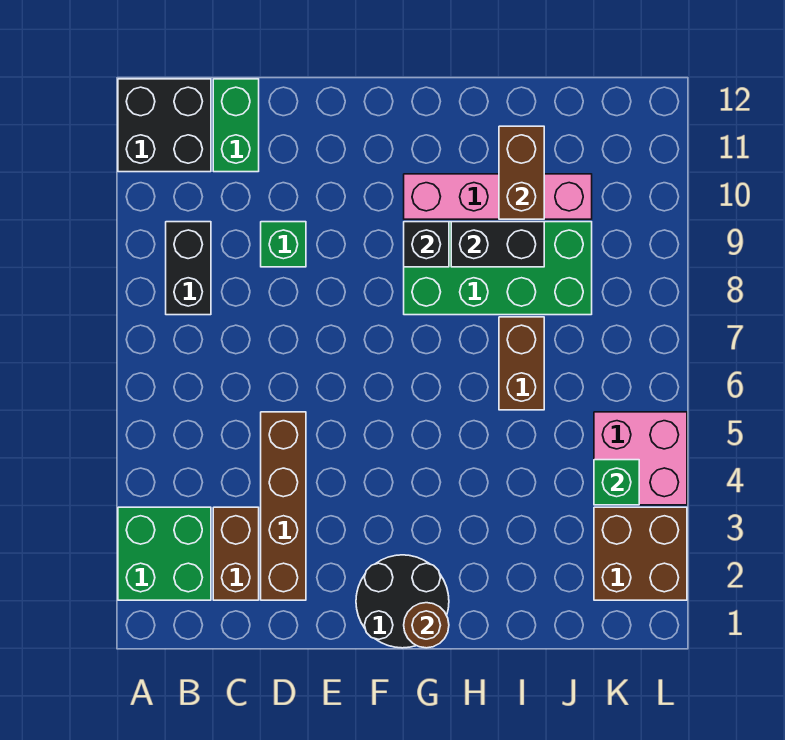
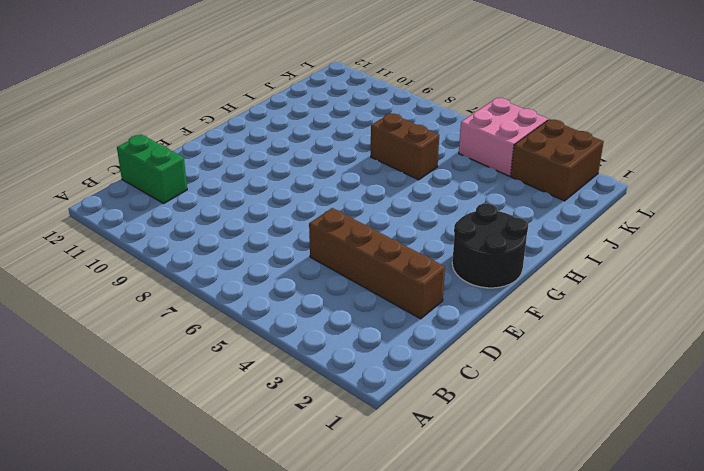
none -> green 2x2 brick [118,507,211,600]
none -> black 2x2 brick [118,79,211,172]
none -> black 1x2 brick [166,222,211,315]

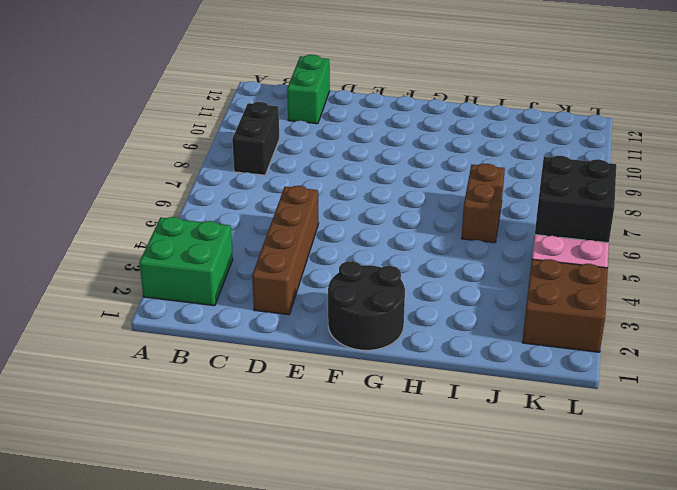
black 2x2 brick [535,156,616,243] -> black 2x2 brick moved to [118,79,211,172]
none -> brown 1x2 brick [213,507,259,600]
none -> green 1x1 brick [261,222,306,267]
none -> green 2x4 brick [404,222,592,315]

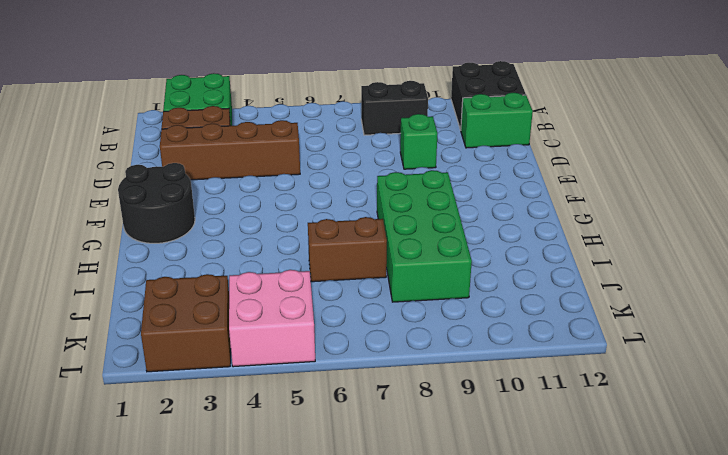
none -> pink 1x4 brick [404,174,592,219]
none -> brown 1x1 round brick [404,603,449,648]
none -> black 1x1 brick [404,222,449,267]

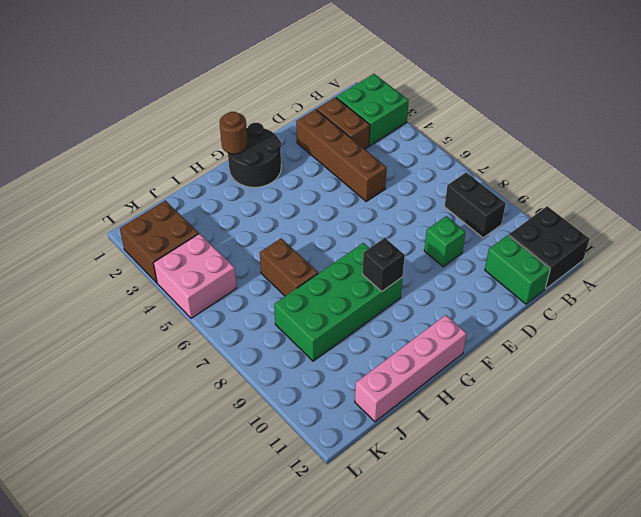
pink 1x4 brick [355,315,467,422] -> pink 1x4 brick moved to [404,174,592,219]
none -> black 1x2 brick [451,222,544,267]
none -> brown 1x2 brick [499,126,544,219]
none -> green 1x1 brick [594,460,639,505]

